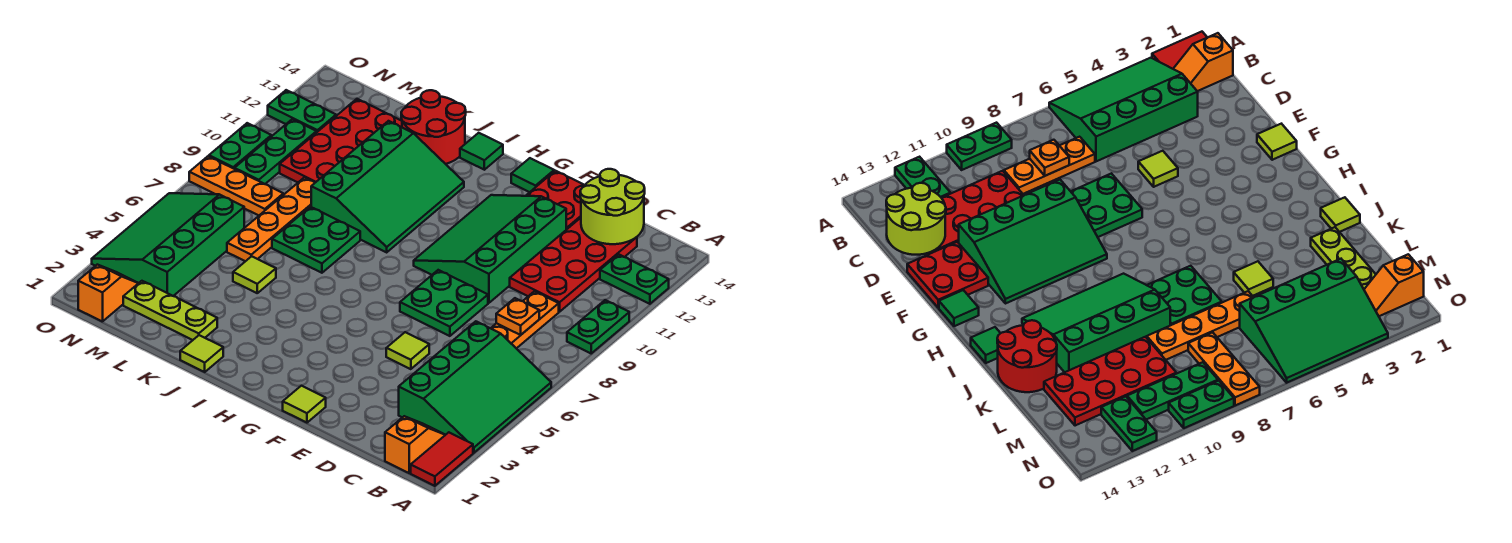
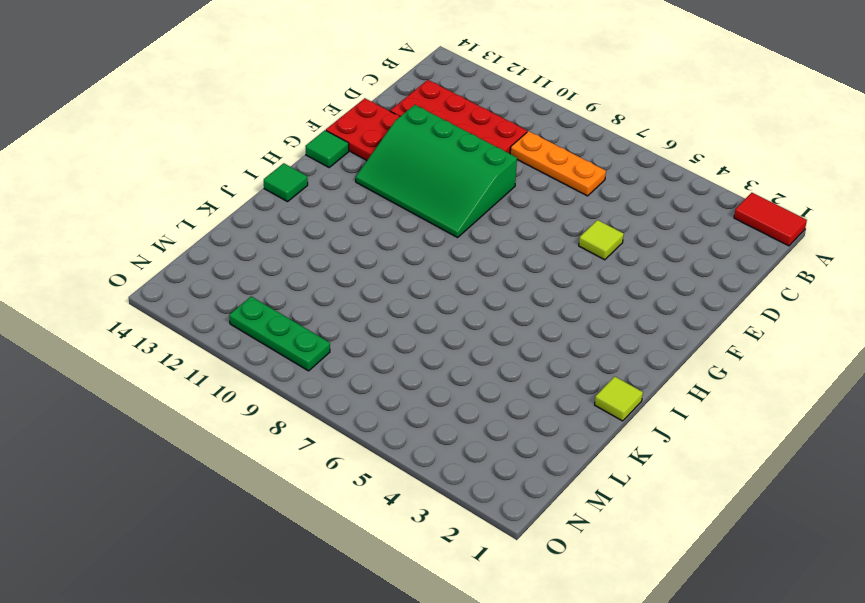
none -> green 3x4 slope [399,321,551,453]
none -> green 1x2 plate [567,300,629,353]
none -> green 1x2 plate [600,254,669,304]
none -> orange 1x2 slope [385,416,445,473]

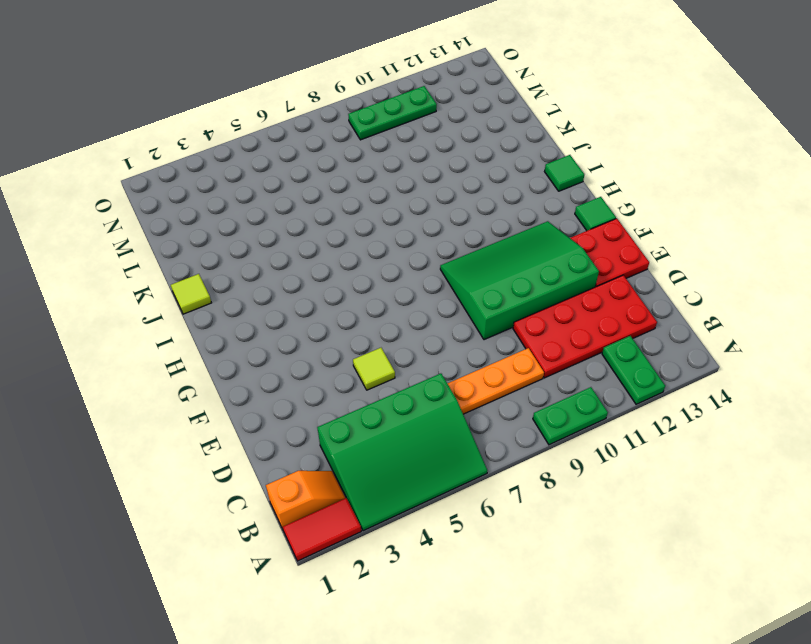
none -> green 2x2 plate [400,270,488,336]
none -> lime 1x1 tile [283,386,326,423]
none -> green 3x4 slope [311,121,464,252]
none -> green 2x2 plate [272,207,360,273]

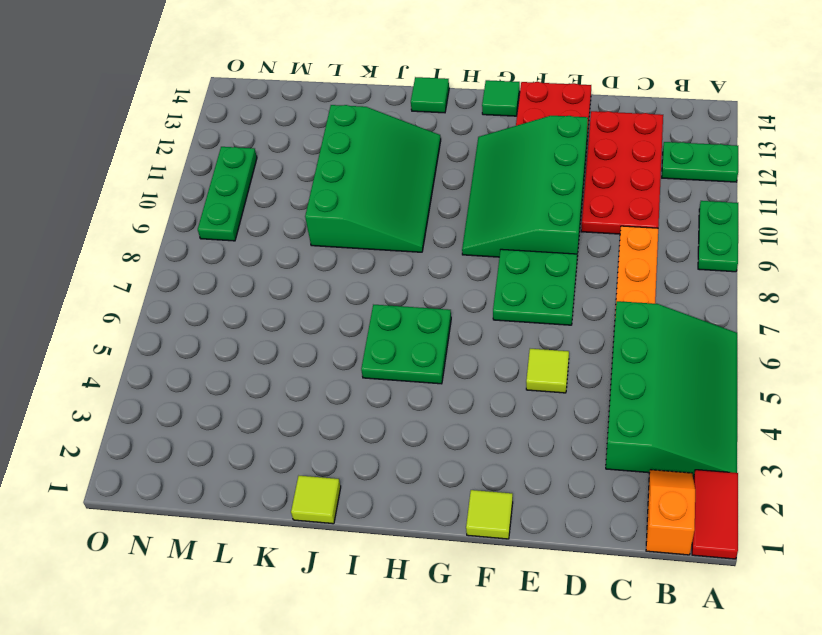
green 2x2 plate [361,305,451,384] -> green 2x2 plate moved to [272,207,360,273]
none -> red 2x2 round brick [401,90,466,164]
none -> lime 1x3 plate [123,281,217,340]
none -> lime 1x1 tile [233,256,276,293]
none -> orange 1x4 plate [227,178,315,261]

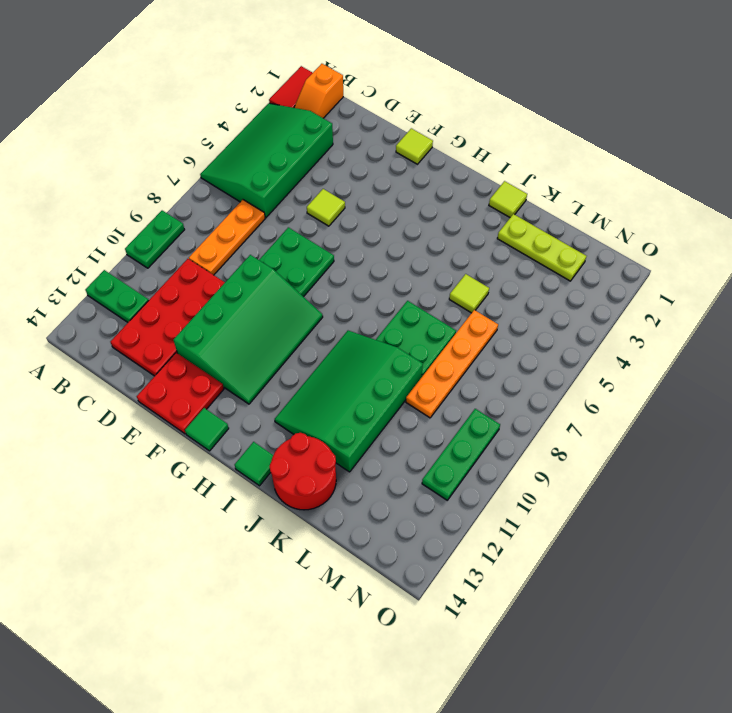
none -> red 2x4 plate [280,99,402,183]
none -> green 3x4 slope [92,193,244,296]
none -> orange 1x3 plate [189,156,283,215]
none -> orange 1x2 slope [78,265,138,322]

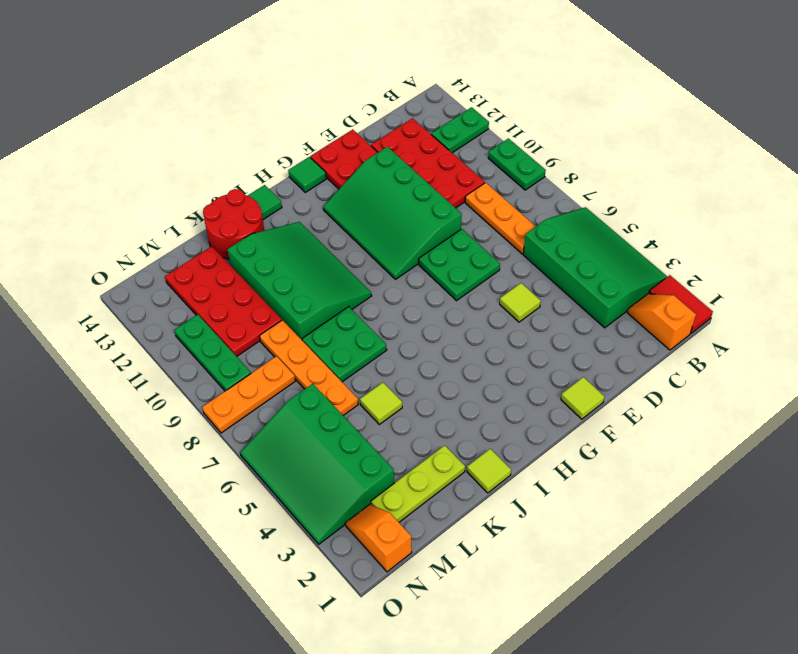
none -> green 1x2 plate [268,90,336,132]
none -> green 1x2 plate [209,123,271,169]
none -> orange 1x1 plate [496,298,539,335]
none -> lime 2x2 round brick [580,169,645,244]

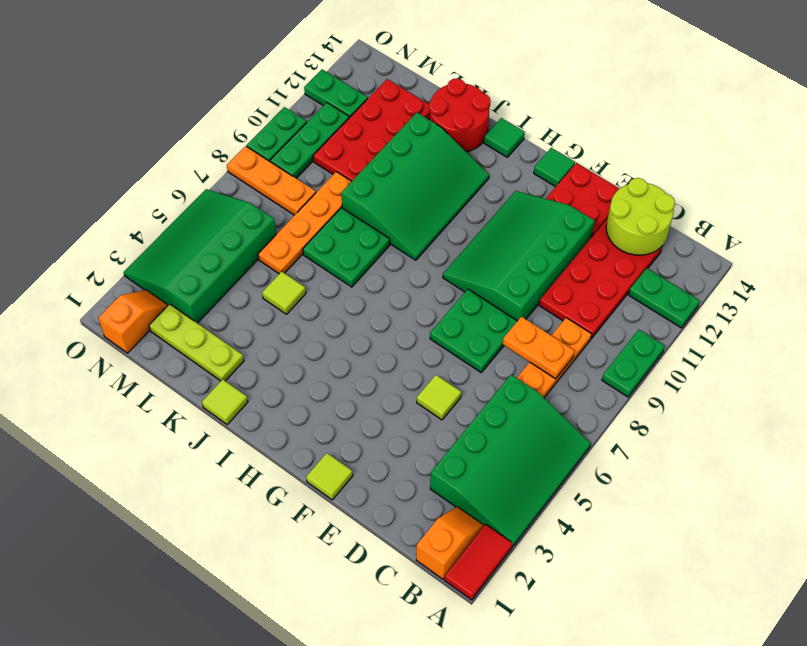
orange 1x2 plate [503,317,574,379] -> orange 1x1 plate [496,298,539,335]

